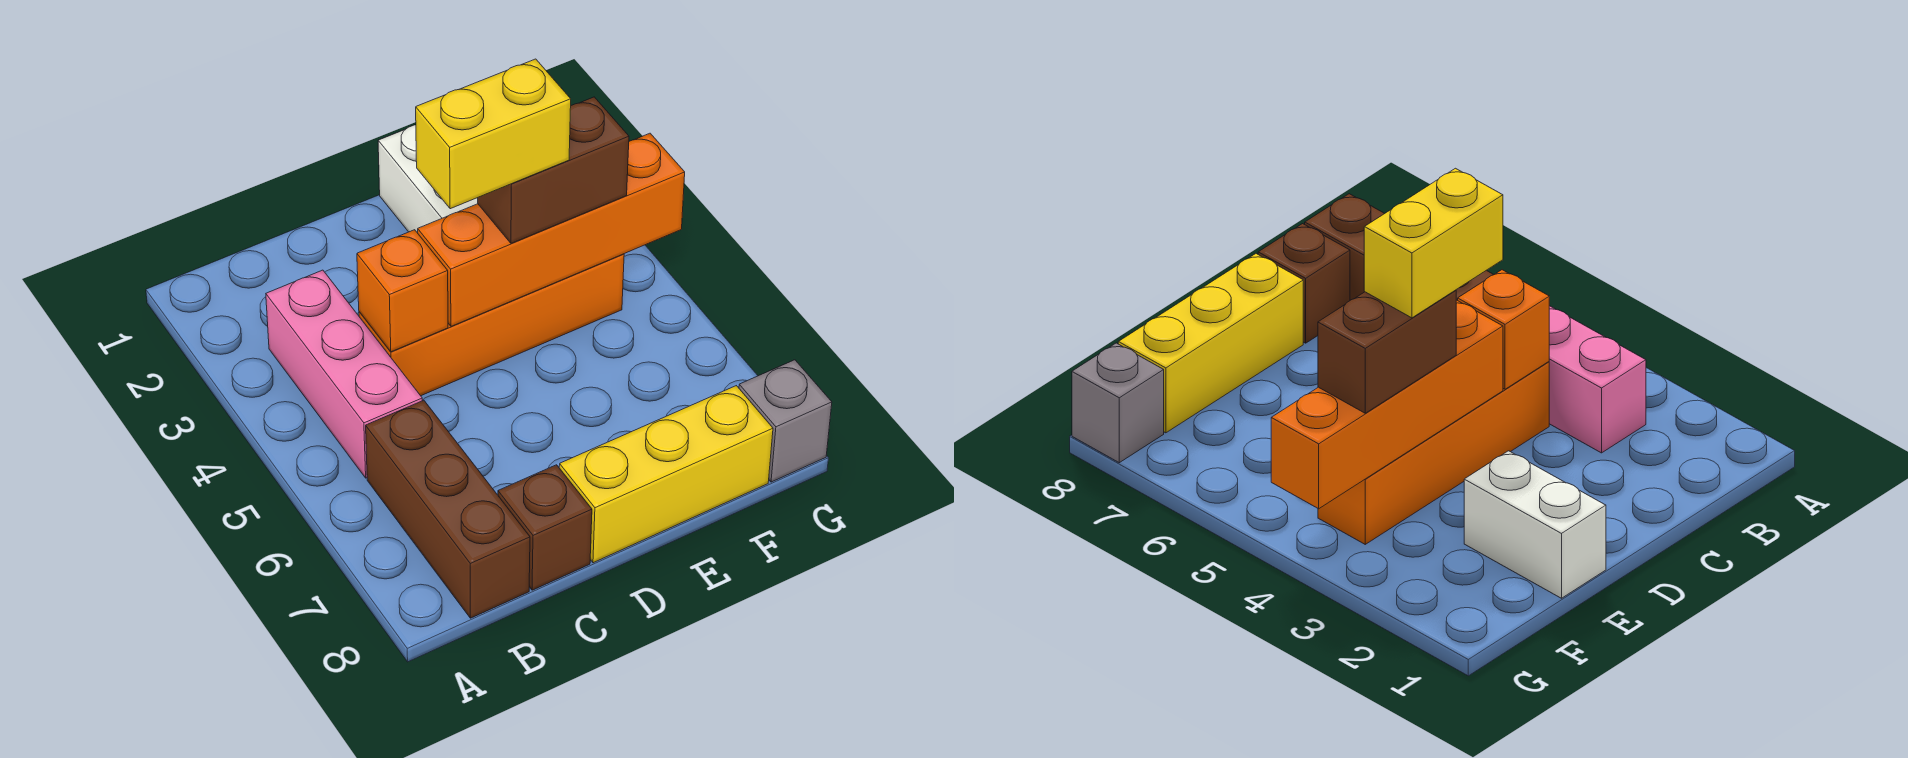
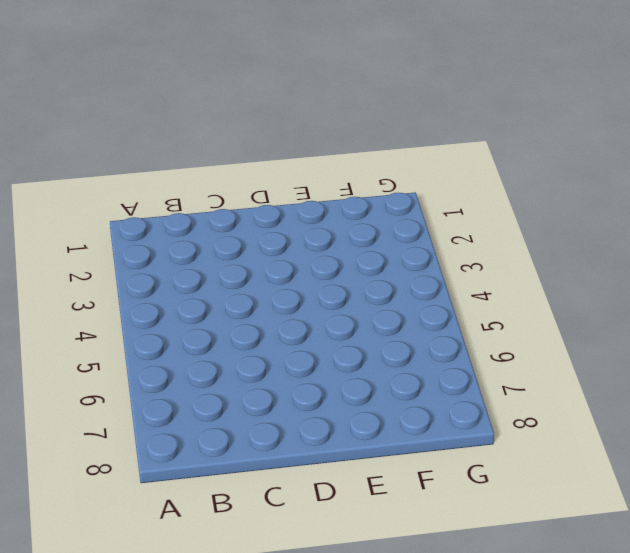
none -> pink 1x3 brick [266,270,422,478]
none -> brown 1x3 brick [366,400,530,618]

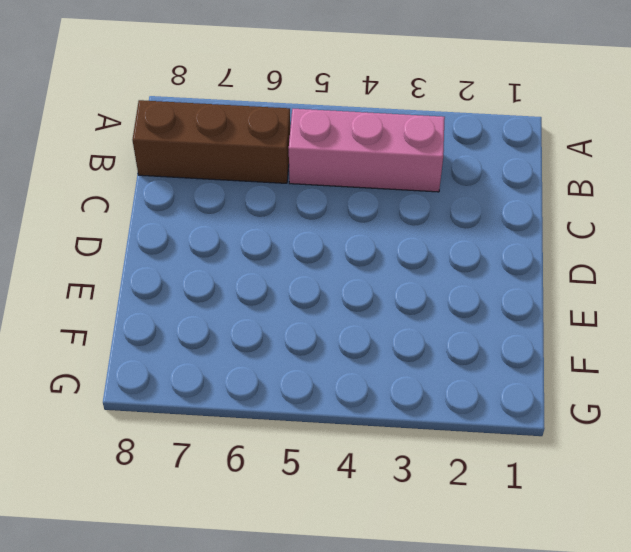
none -> orange 1x4 brick [359,254,624,396]
none -> brown 1x1 brick [498,465,592,590]

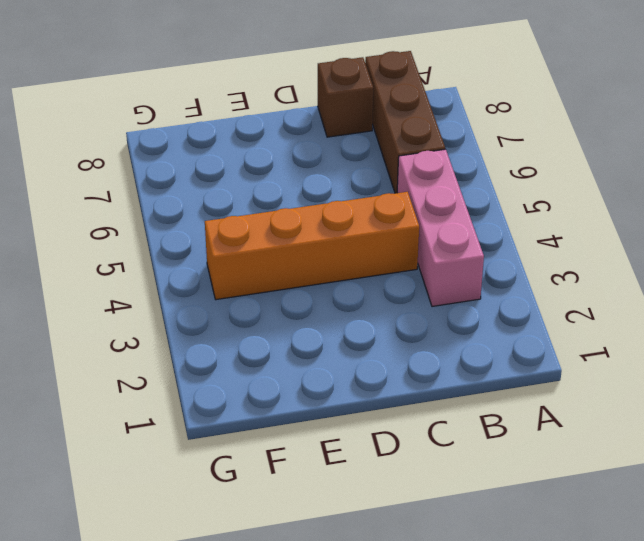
none -> yellow 1x3 brick [559,386,773,563]
none -> white 1x2 brick [378,125,478,233]

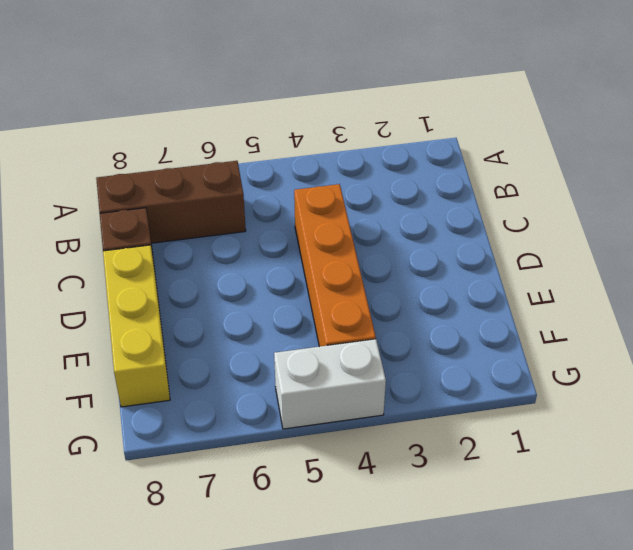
white 1x2 brick [274,339,386,429] -> white 1x2 brick moved to [378,125,478,233]
none -> pink 1x3 brick [266,270,422,478]
none -> grey 1x1 brick [739,360,832,482]

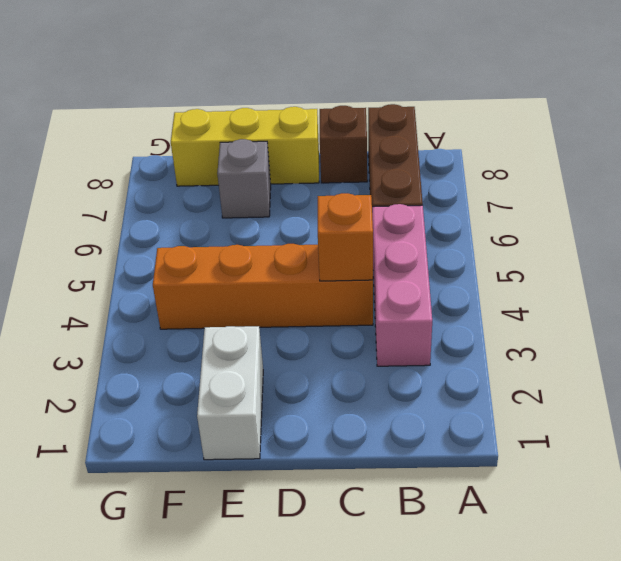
grey 1x1 brick [217,139,271,218] -> grey 1x1 brick moved to [739,360,832,482]
none -> orange 1x4 brick [418,133,685,326]
none -> brown 1x2 brick [478,97,629,243]

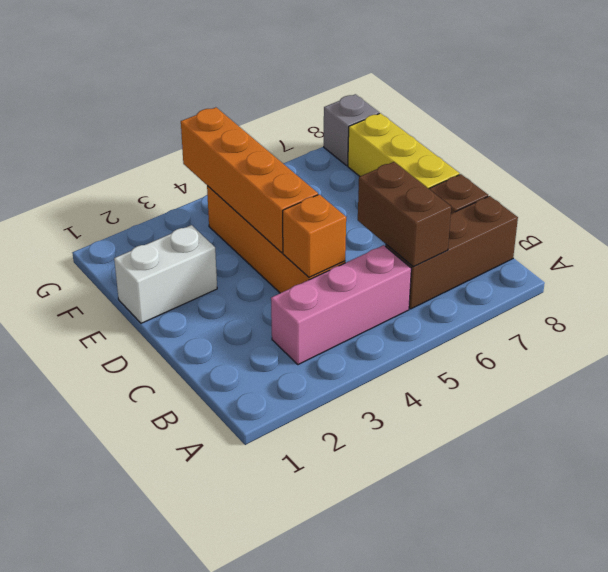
brown 1x2 brick [358,162,451,267] -> brown 1x2 brick moved to [478,97,629,243]
none -> yellow 1x2 brick [416,59,571,209]

